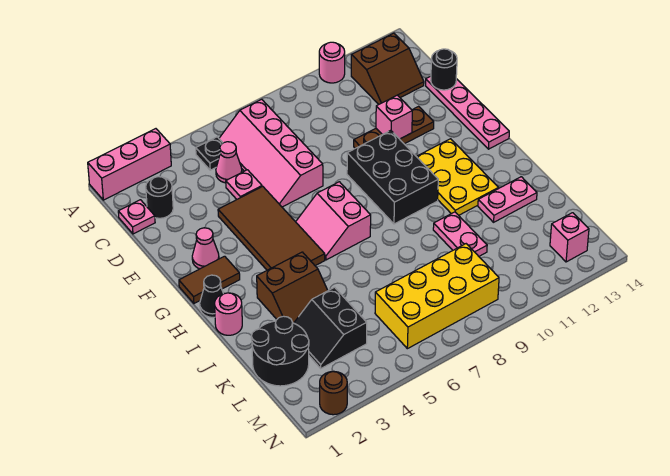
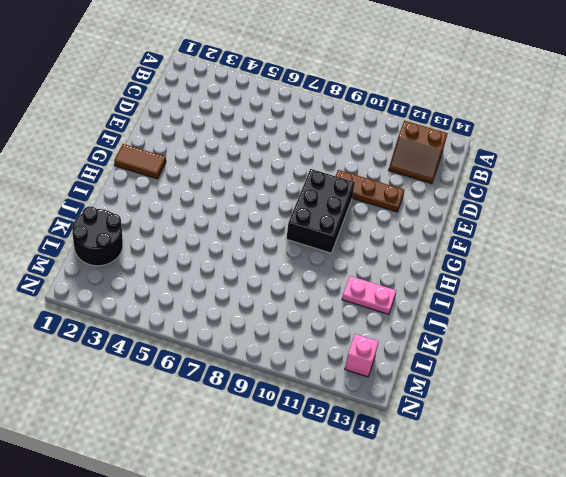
none -> pink 1x3 brick [88,129,171,200]
none -> pink 1x1 round brick [319,42,345,83]
none -> black 1x1 plate [196,137,223,170]

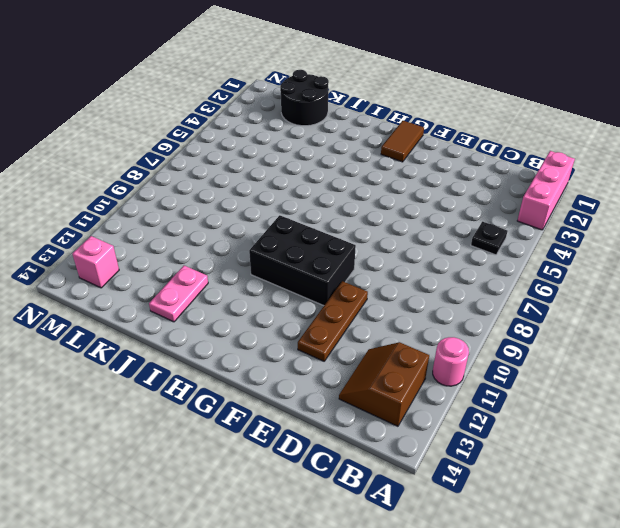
none -> pink 2x4 slope [219,99,323,207]
none -> pink 1x1 plate [118,200,155,234]
none -> black 1x1 round brick [146,177,173,218]

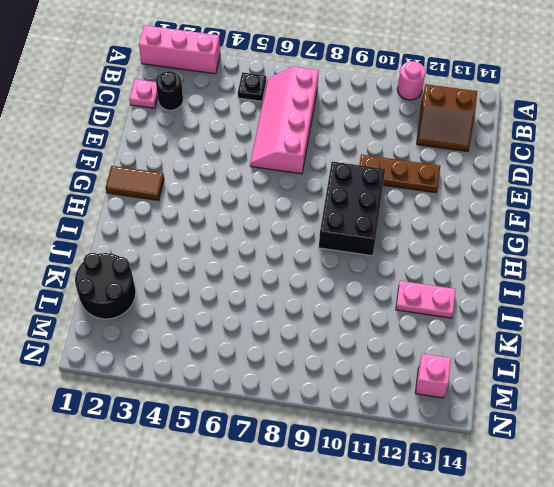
none -> pink 1x1 cone [216,142,242,183]
none -> pink 1x1 plate [226,170,262,199]
none -> pink 1x4 plate [426,76,509,149]

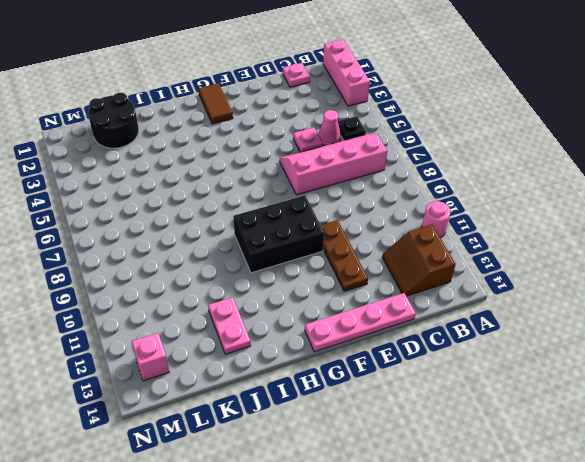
none -> black 1x1 round brick [146,177,173,218]
none -> brown 2x4 tile [218,186,325,270]
none -> pink 1x1 cone [192,228,219,269]

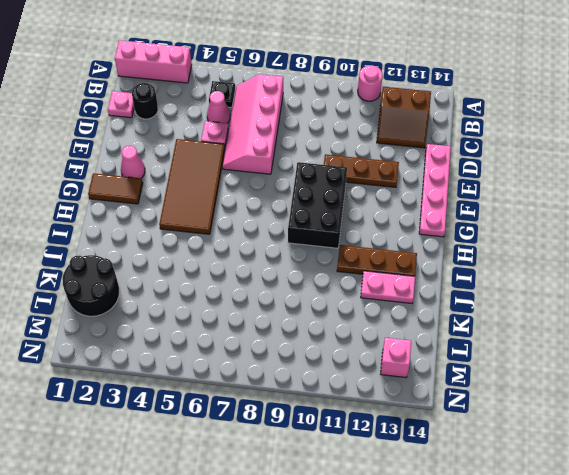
brown 1x3 plate [337,245,417,276] -> yellow 2x3 plate [416,139,498,215]
none -> pink 2x2 slope [296,182,371,260]
none -> black 1x1 cone [200,275,223,318]
none -> pink 1x1 round brick [215,293,242,335]

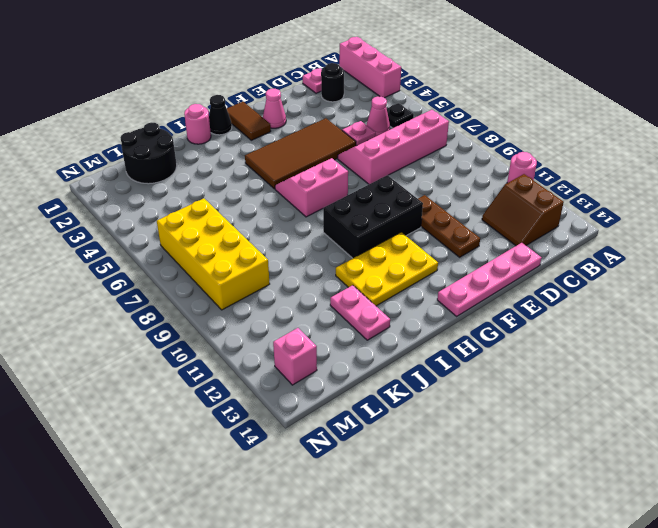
none -> brown 2x2 slope [257,252,328,323]
none -> pink 1x2 plate [433,212,487,256]
none -> black 2x2 slope [294,287,367,368]

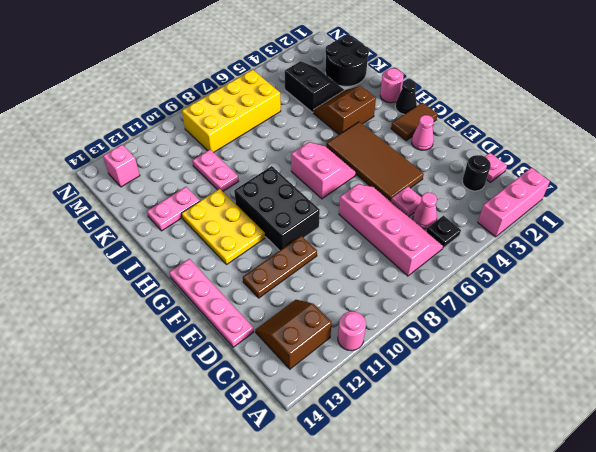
none -> brown 1x1 round brick [320,371,347,415]
none -> black 1x1 round brick [431,49,457,90]
none -> pink 1x1 brick [376,95,412,139]

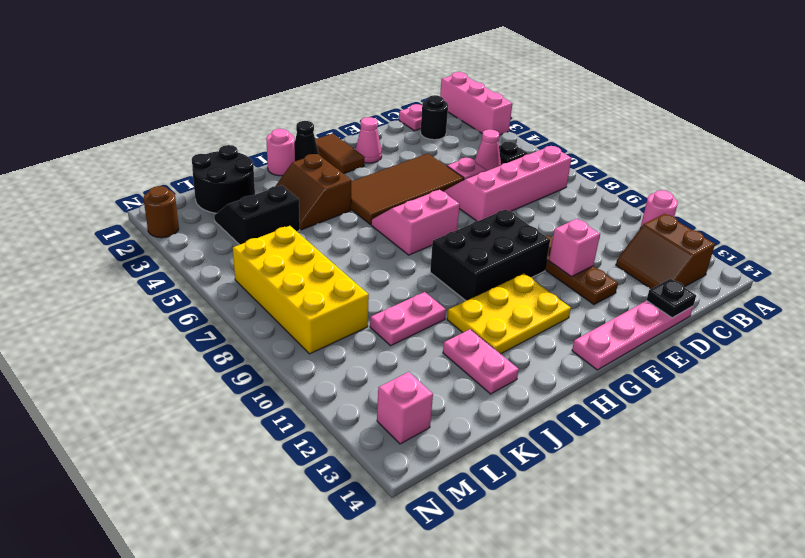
black 1x1 plate [646,279,696,318] -> black 1x1 round brick [431,49,457,90]

